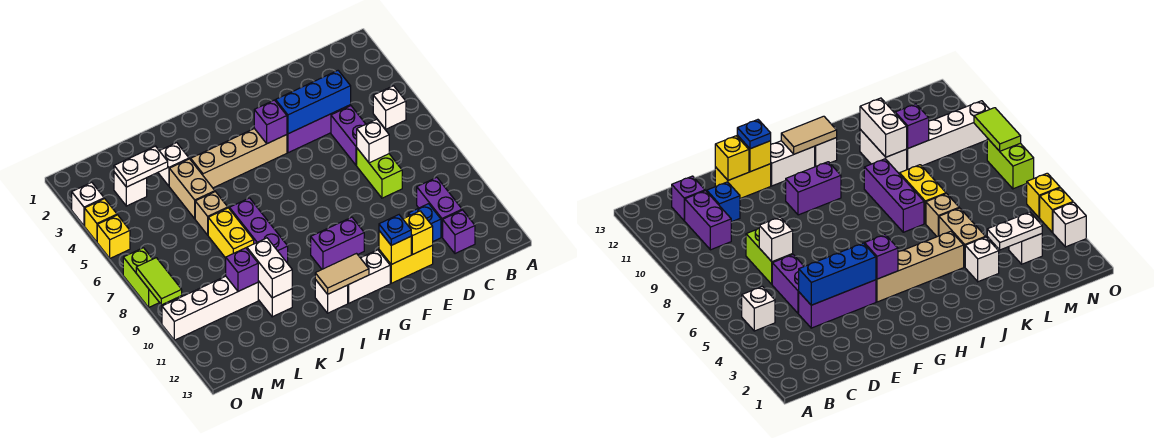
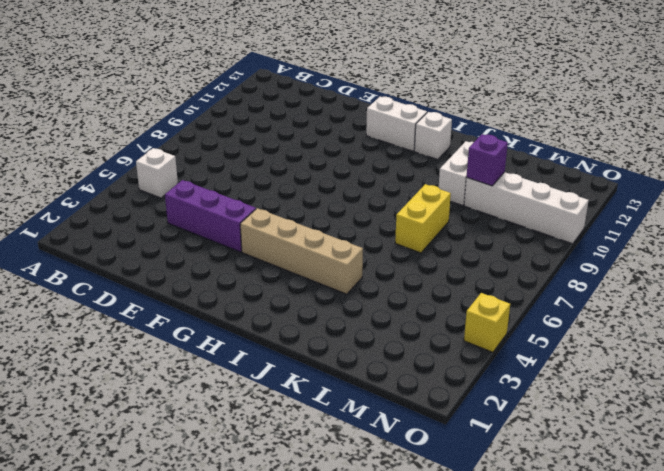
none -> purple 1x2 brick [417,177,462,237]
none -> purple 1x1 brick [443,210,475,254]
none -> purple 1x2 brick [331,106,366,166]
none -> lime 1x2 brick [357,148,402,198]

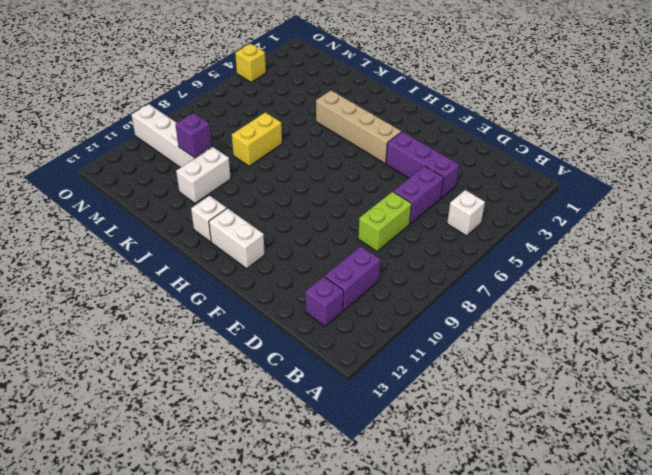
none -> blue 1x1 brick [408,204,441,241]
none -> yellow 1x2 brick [379,245,433,283]
none -> purple 1x2 brick [311,217,364,269]
none -> purple 1x3 brick [229,198,288,263]

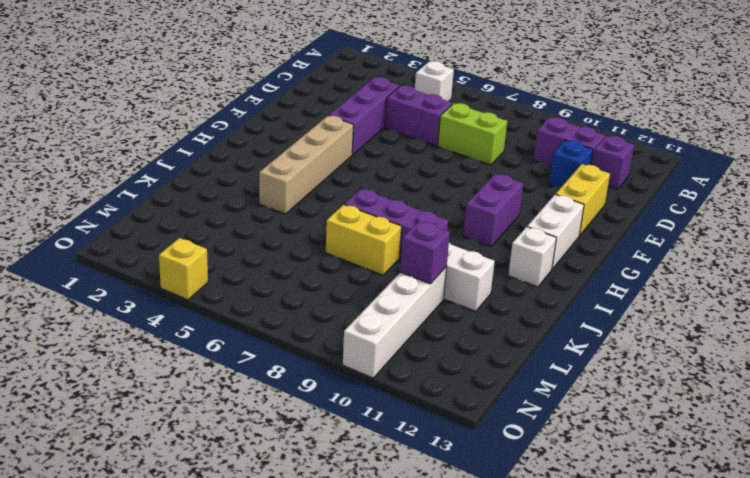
none -> white 1x1 brick [158,143,189,186]
none -> tan 1x2 brick [169,159,215,219]
none -> tan 1x1 brick [195,192,228,235]
none -> white 1x1 brick [114,172,147,206]

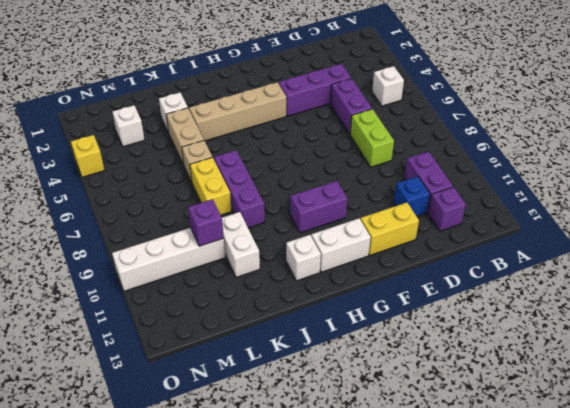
none -> white 1x1 brick [72,182,104,226]
none -> yellow 1x1 brick [97,215,130,258]
none -> lime 1x2 brick [123,248,159,307]
none -> blue 1x3 brick [276,71,351,134]

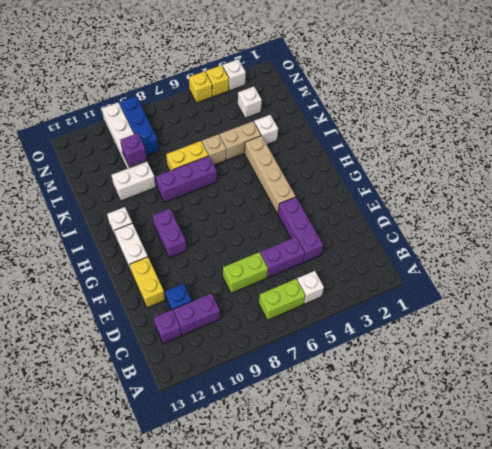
lime 1x2 brick [259,279,305,320] -> lime 1x2 brick moved to [123,248,159,307]
blue 1x3 brick [119,96,159,156] -> blue 1x3 brick moved to [276,71,351,134]
none -> white 1x1 brick [357,119,389,163]
none -> yellow 1x1 brick [403,211,433,255]
none -> yellow 1x1 brick [379,231,411,264]
none -> purple 1x1 brick [254,100,287,143]

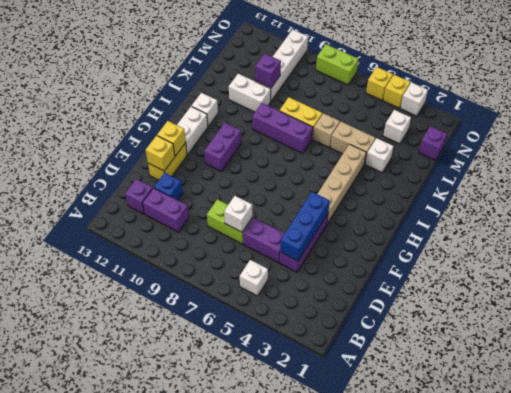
purple 1x1 brick [419,126,447,161] -> purple 1x1 brick moved to [254,100,287,143]
none -> tan 1x2 tile [315,254,369,294]
none -> white 1x2 brick [247,238,292,298]
none -> white 1x2 plate [114,146,168,187]
none -> lime 1x2 tile [136,258,182,305]

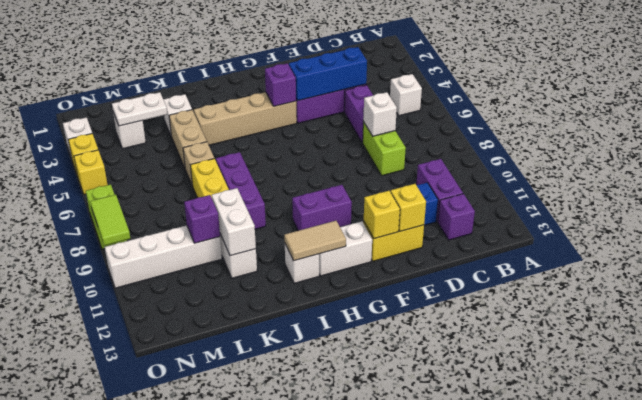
none -> blue 1x1 plate [379,215,411,245]

